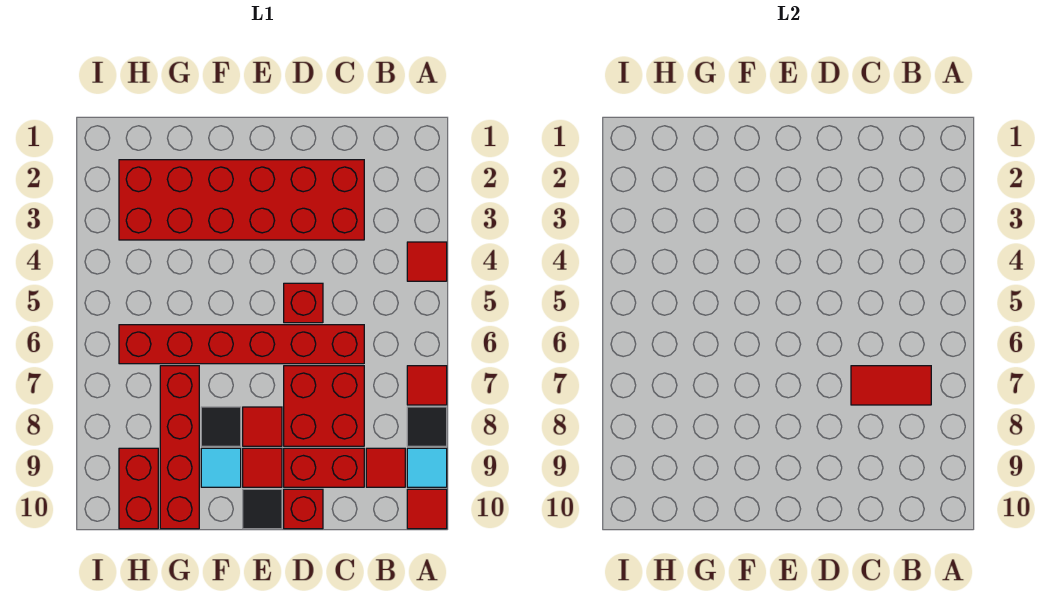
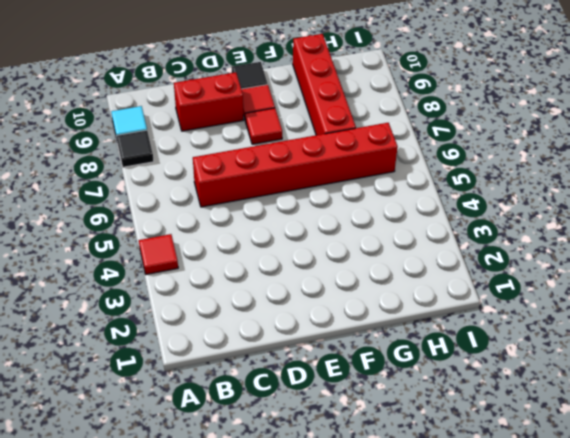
none -> red 1x1 tile [407,366,447,405]
none -> red 1x1 tile [407,489,447,529]
none -> red 1x1 tile [366,448,405,487]

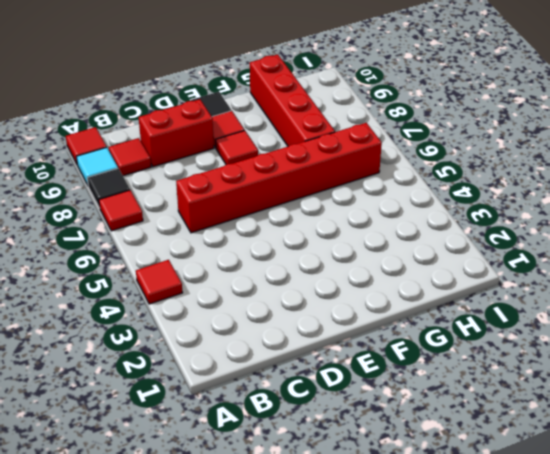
none -> red 2x6 brick [119,160,364,240]
none -> red 2x2 brick [284,366,364,446]
none -> red 1x1 brick [284,283,323,323]

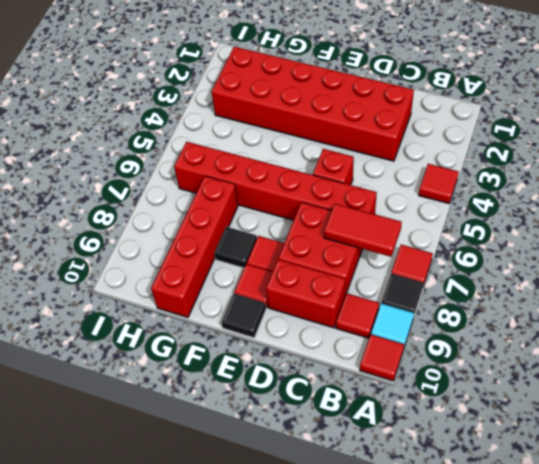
none -> red 1x1 brick [284,489,323,529]
none -> cyan 1x1 tile [201,448,241,487]
none -> red 1x2 brick [119,448,158,529]

